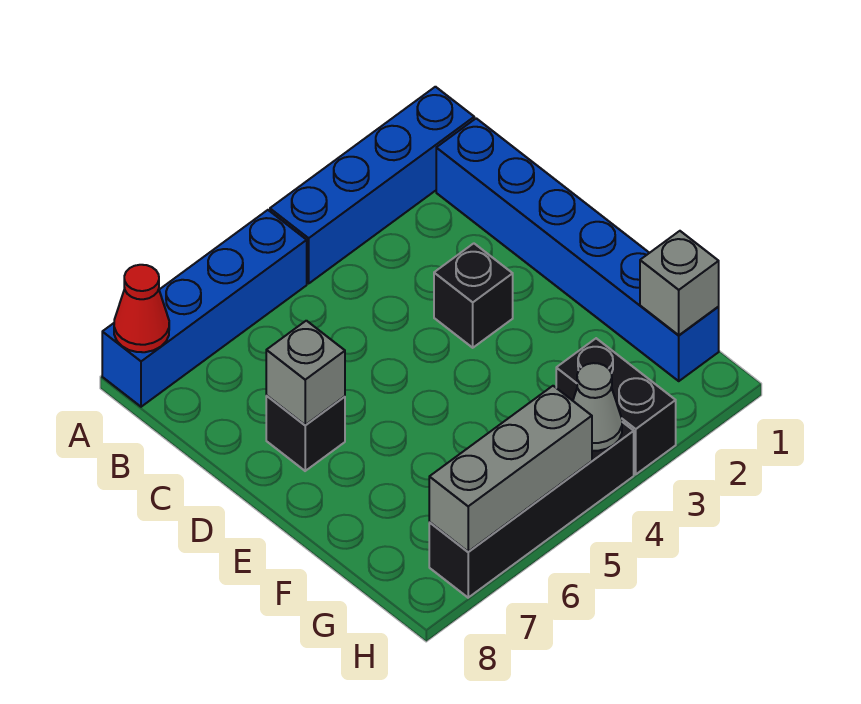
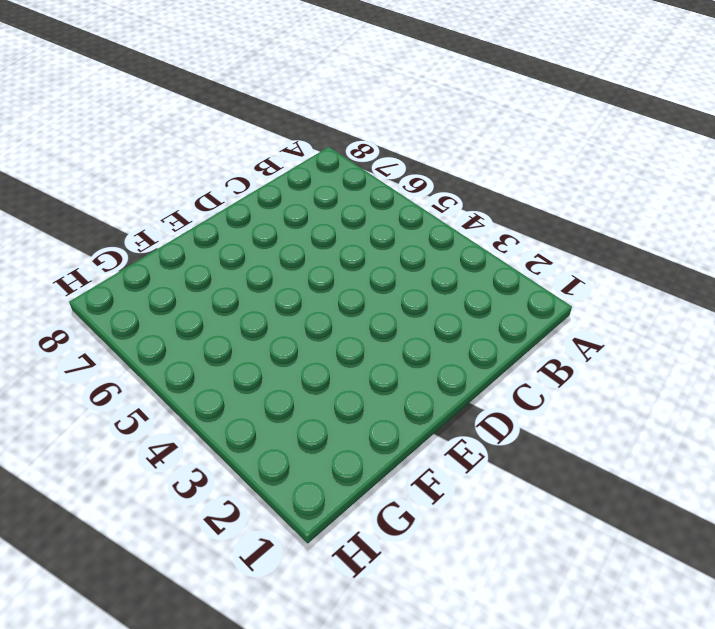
none -> blue 1x4 brick [270,87,474,283]
none -> blue 1x4 brick [102,210,307,407]
none -> blue 1x6 brick [436,118,719,381]

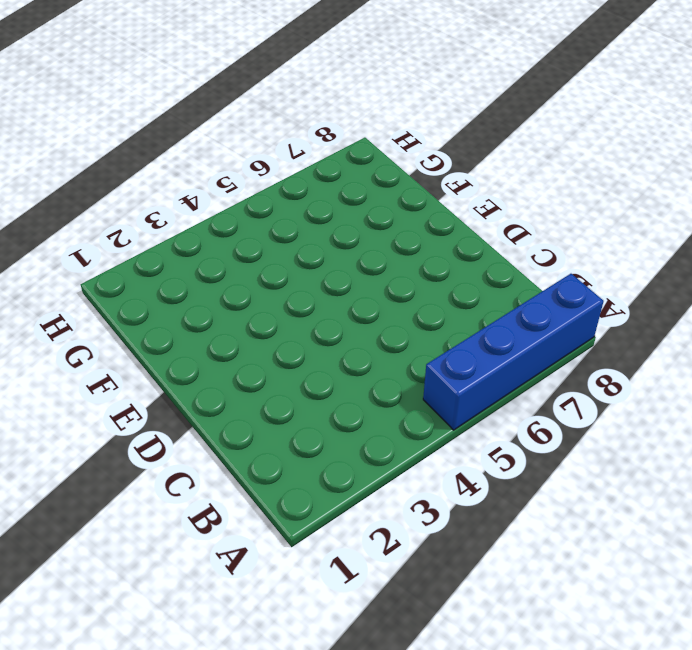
none -> blue 1x4 brick [270,87,474,283]
none -> blue 1x6 brick [436,118,719,381]
none -> black 1x1 brick [434,243,513,348]

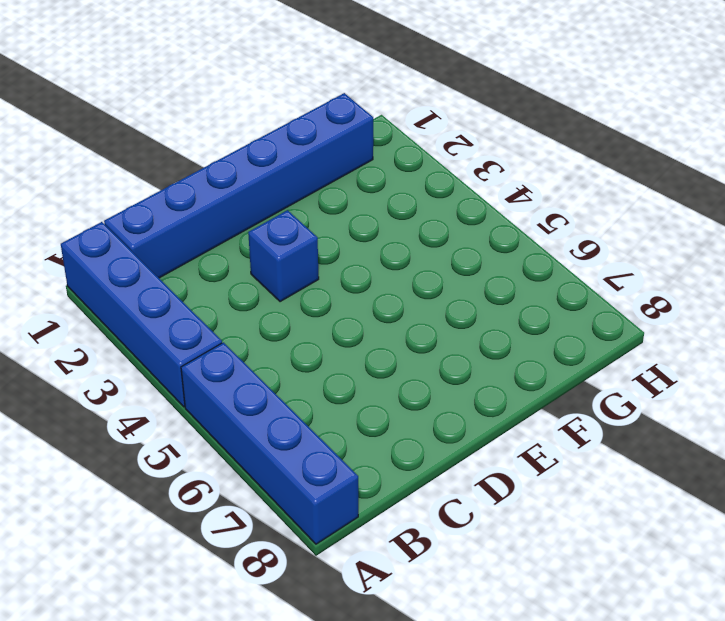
blue 1x1 brick [248,210,319,302] -> black 1x1 brick [434,243,513,348]
none -> black 1x1 brick [266,396,345,471]
none -> black 1x2 brick [556,338,676,474]
none -> black 1x4 brick [429,422,634,598]

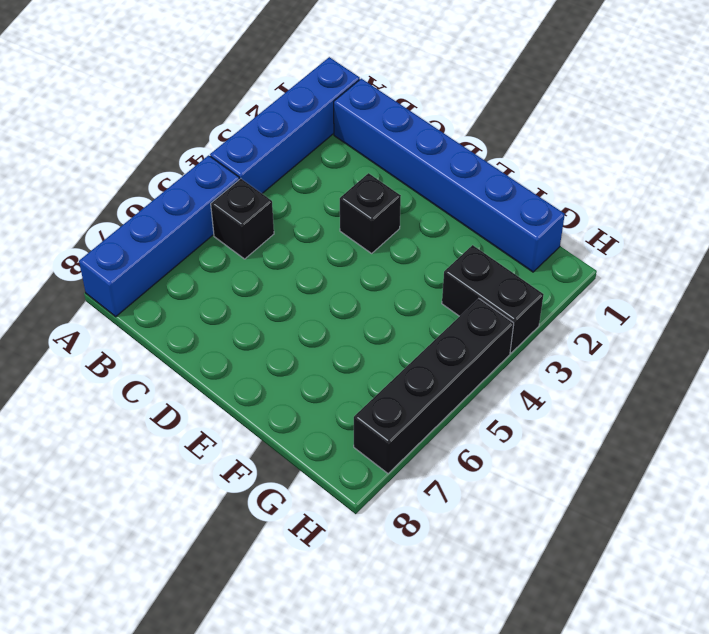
black 1x1 brick [211,179,274,259] -> black 1x1 brick moved to [266,396,345,471]
none -> red 1x1 cone [114,265,169,352]
none -> grey 1x1 brick [266,321,345,425]
none -> grey 1x1 brick [640,231,719,335]

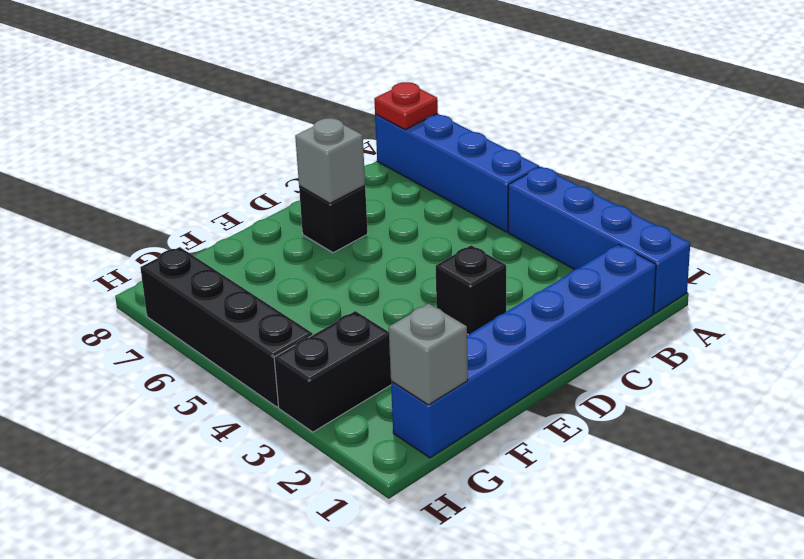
red 1x1 plate [374,82,438,130] -> red 1x1 cone [114,265,169,352]
none -> grey 1x1 cone [573,363,622,451]
none -> grey 1x3 brick [429,386,592,552]

